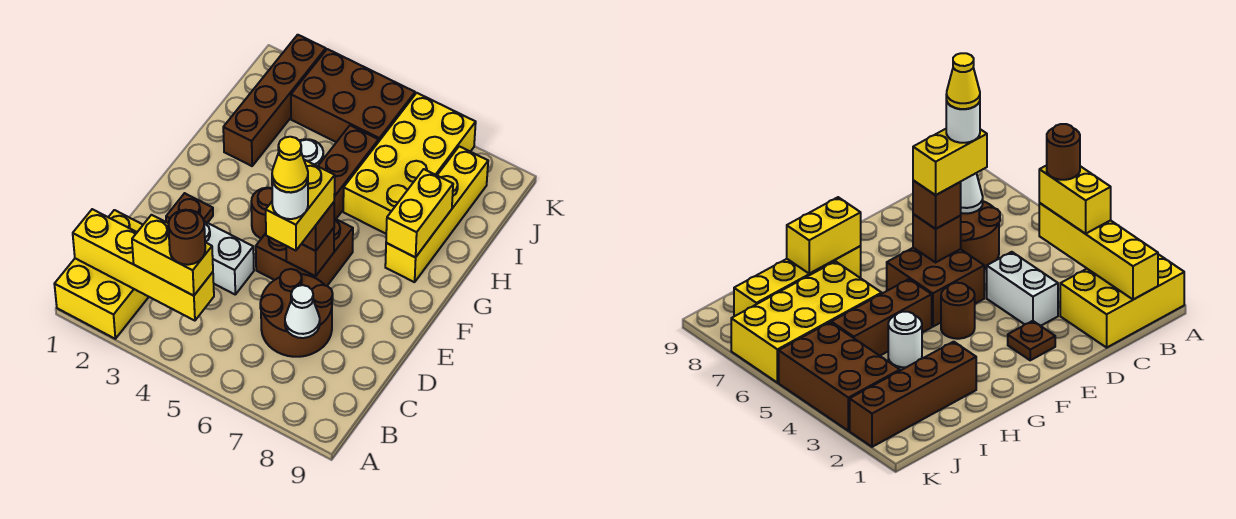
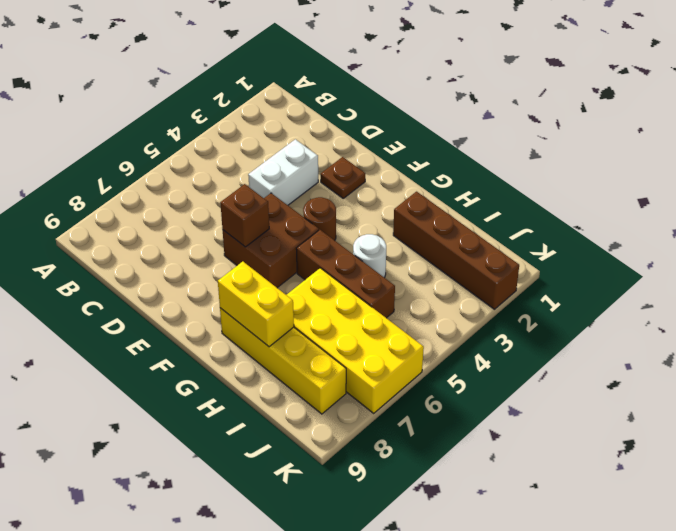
none -> yellow 2x3 brick [54,210,148,339]
none -> brown 2x2 round brick [260,269,333,357]
none -> brown 2x3 brick [291,49,415,142]

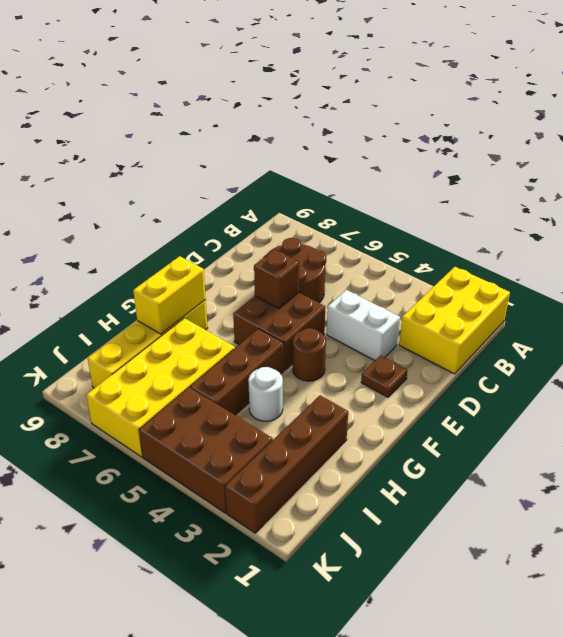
none -> yellow 1x4 brick [73,209,214,321]
none -> white 1x1 cone [285,285,320,338]
none -> yellow 1x2 brick [132,215,213,296]

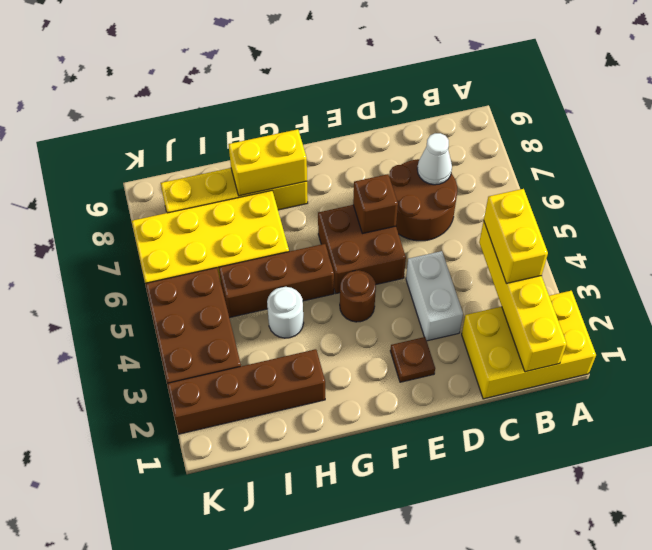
none -> brown 1x1 brick [302,202,334,251]
none -> brown 1x1 round brick [168,210,205,265]
none -> yellow 1x2 brick [266,160,335,251]

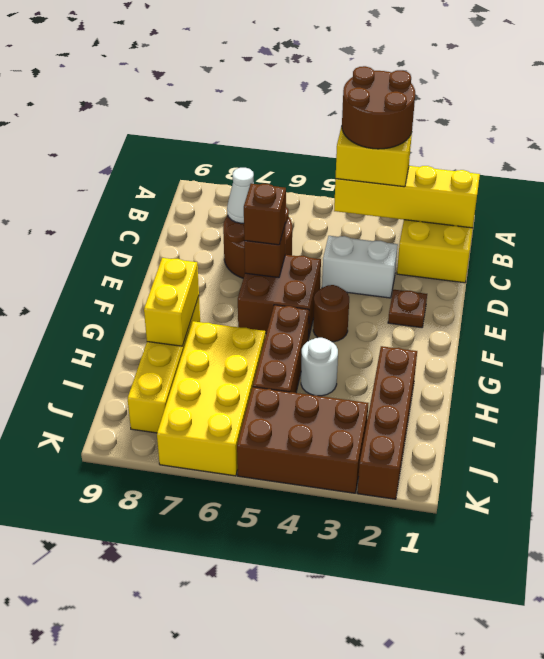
brown 2x2 round brick [342,66,415,149] -> brown 1x1 round brick [168,210,205,265]
none -> yellow 1x2 brick [266,160,335,251]
none -> white 1x1 round brick [272,181,308,219]
none -> yellow 1x1 cone [272,137,308,192]

